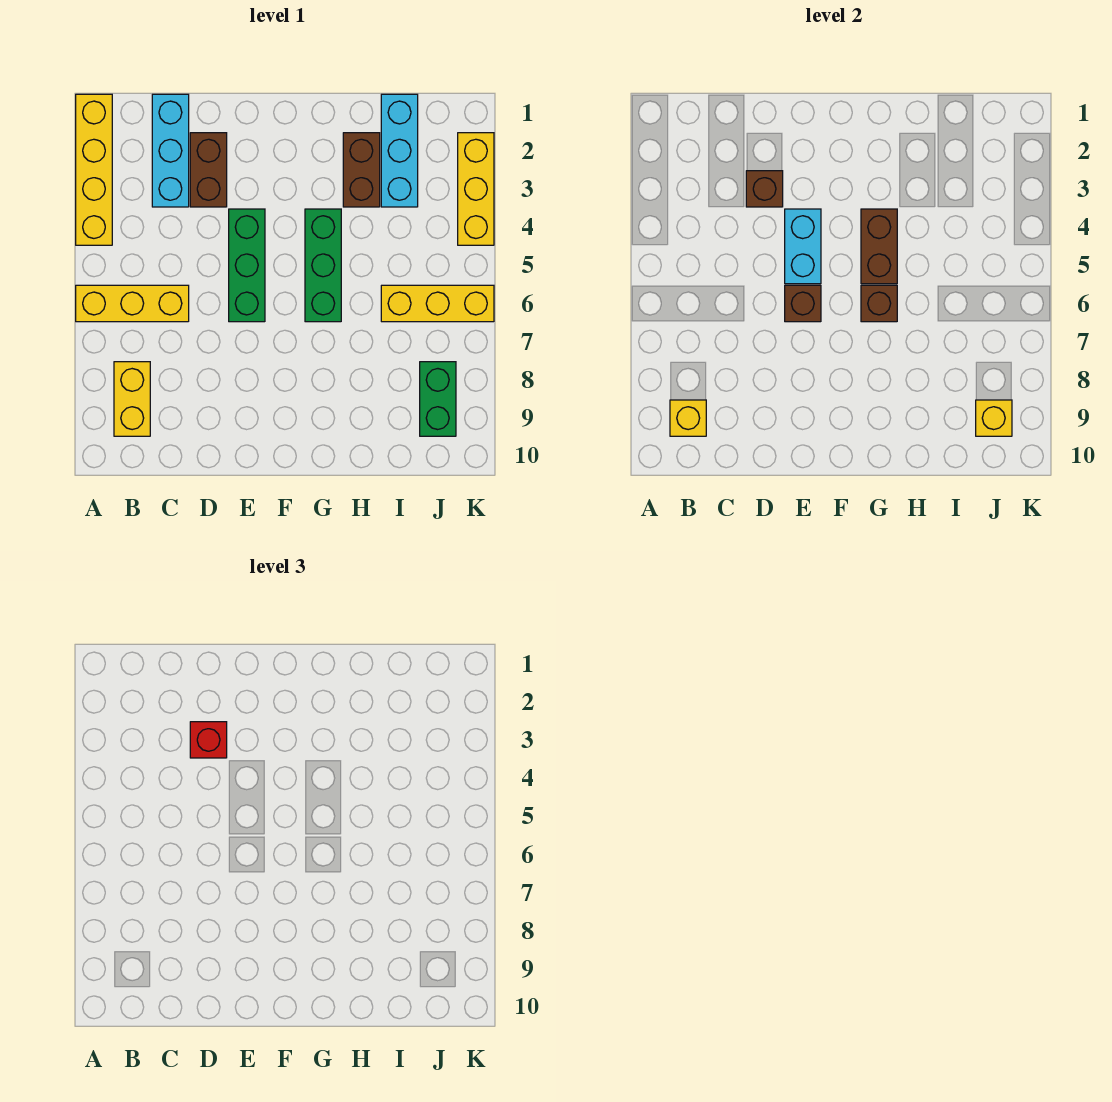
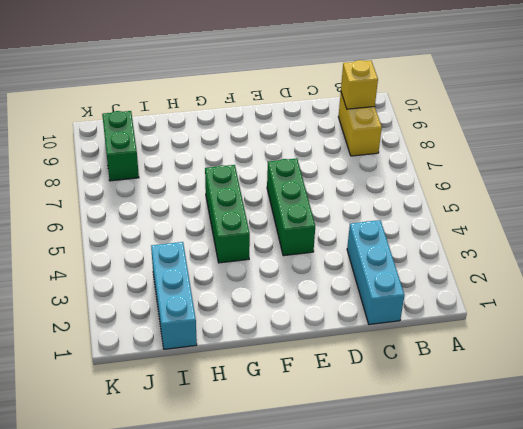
none -> yellow 1x4 brick [76,94,112,245]
none -> yellow 1x3 brick [76,285,189,322]
none -> brown 1x2 brick [190,133,227,207]

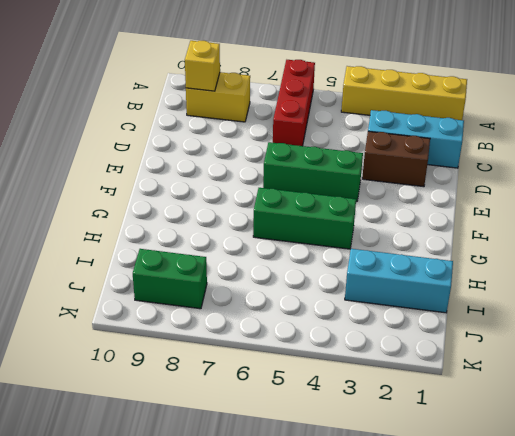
red 1x3 brick [273,60,315,146] -> yellow 1x3 brick [76,285,189,322]
none -> brown 1x2 brick [343,133,380,207]
none -> yellow 1x3 brick [381,285,494,322]
none -> yellow 1x3 brick [458,133,494,245]

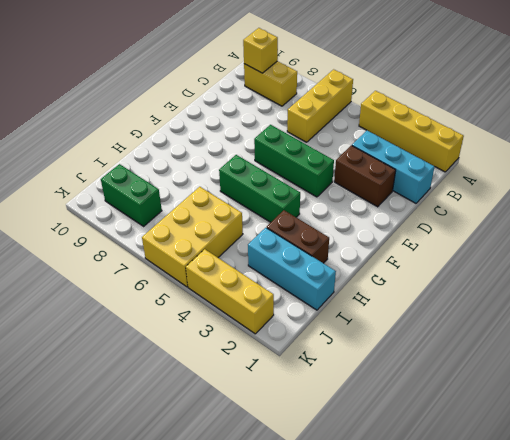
yellow 2x3 brick [142,187,243,287] -> yellow 1x3 brick [381,285,494,322]
none -> brown 1x1 brick [746,171,783,207]
none -> cyan 1x2 brick [785,209,821,284]
none -> brown 1x1 brick [785,285,821,322]

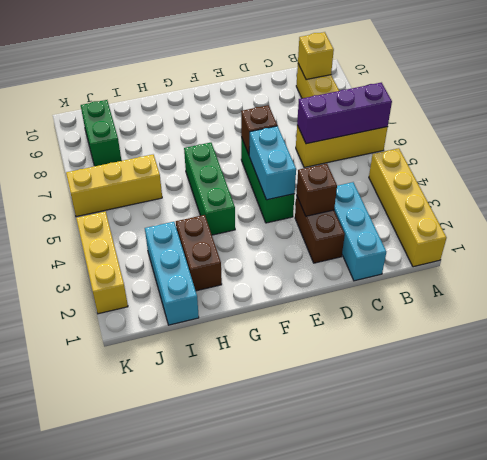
purple 1x3 brick [297,83,392,144] -> none
none -> brown 1x2 brick [861,209,897,284]
none -> brown 1x1 brick [861,285,897,322]
none -> yellow 1x1 brick [976,400,1012,436]

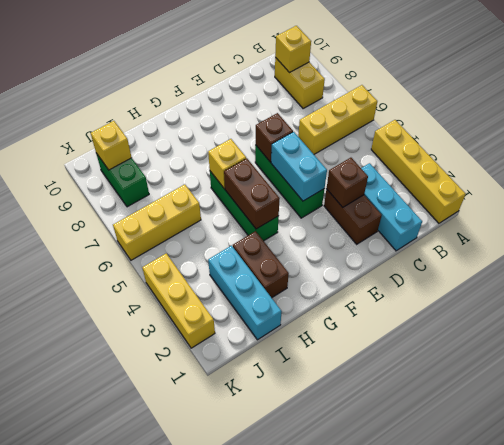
yellow 1x1 brick [208,139,246,189] -> brown 1x1 brick [861,285,897,322]
none -> red 1x1 brick [190,722,227,758]

